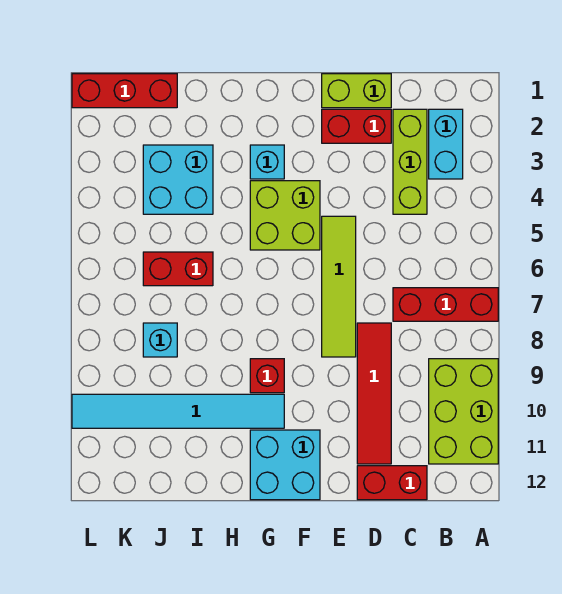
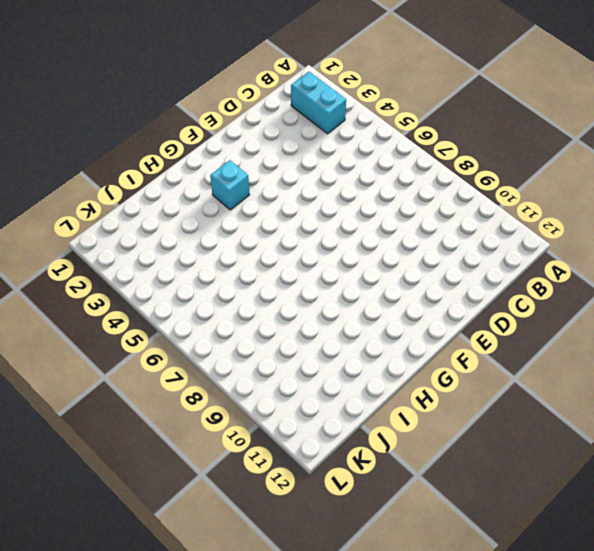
none -> red 1x3 brick [393,288,498,321]
none -> lime 2x3 brick [429,359,498,464]
none -> lime 1x3 brick [393,109,427,214]

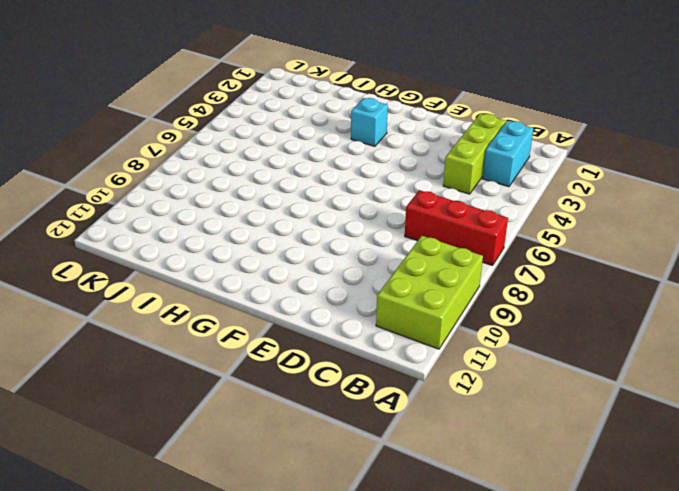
none -> red 1x2 brick [357,466,427,500]
none -> lime 1x2 brick [322,74,391,108]
none -> red 1x2 brick [322,109,391,143]

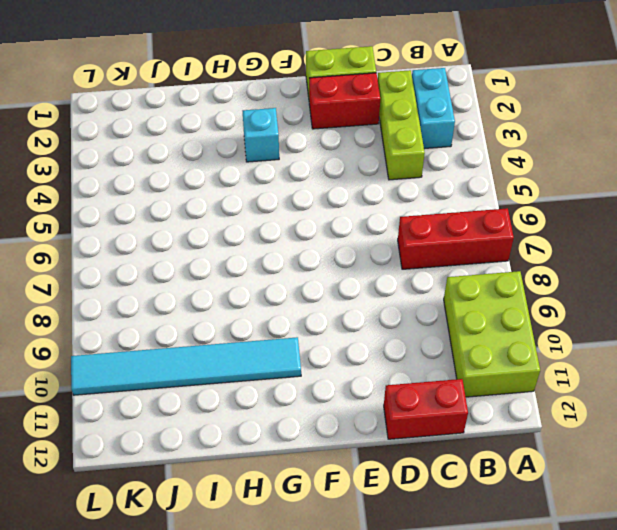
none -> red 1x4 tile [357,323,391,464]
none -> lime 1x4 tile [322,216,356,357]
none -> lime 2x2 brick [250,181,320,250]

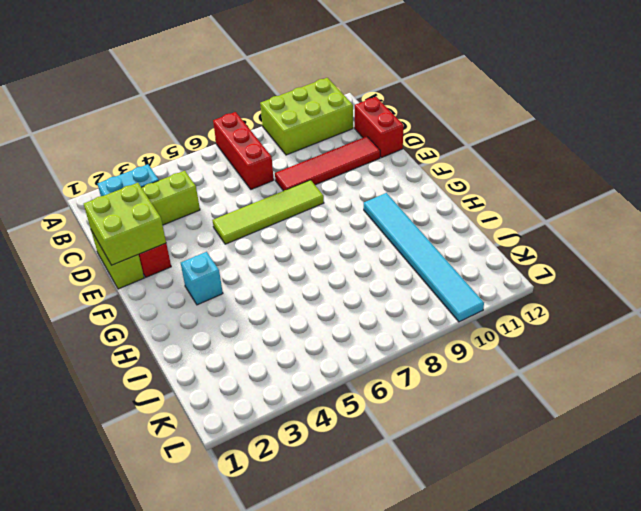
lime 2x2 brick [84,183,166,265] -> lime 2x2 brick moved to [250,181,320,250]
none -> cyan 2x2 brick [250,430,320,500]
none -> red 1x1 brick [250,359,284,393]
none -> cyan 2x2 brick [143,145,213,214]

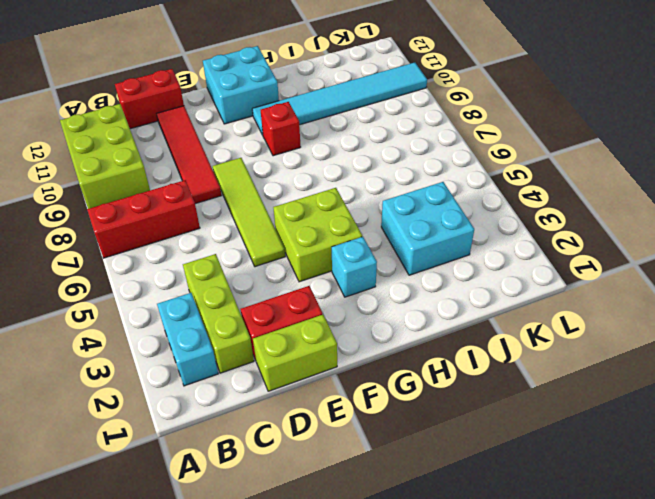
none -> red 1x2 brick [143,252,213,286]
none -> red 1x3 brick [72,74,177,108]
none -> cyan 1x1 brick [143,323,177,357]

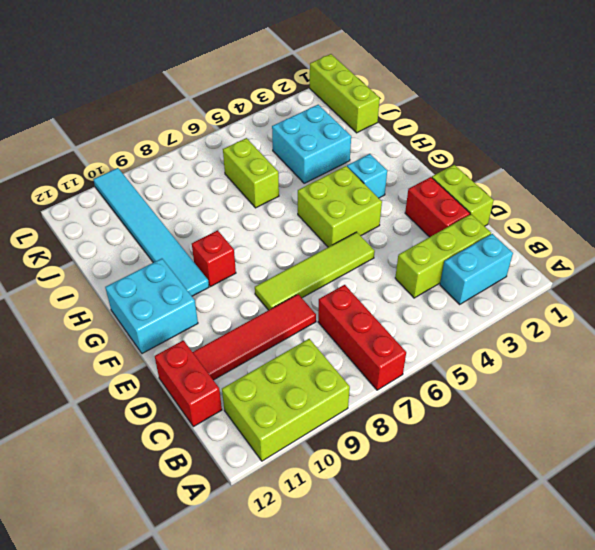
lime 1x2 brick [223,138,279,208] -> red 1x2 brick [143,252,213,286]
lime 1x3 brick [310,54,380,133] -> red 1x3 brick [72,74,177,108]
none -> cyan 1x1 brick [143,323,177,357]

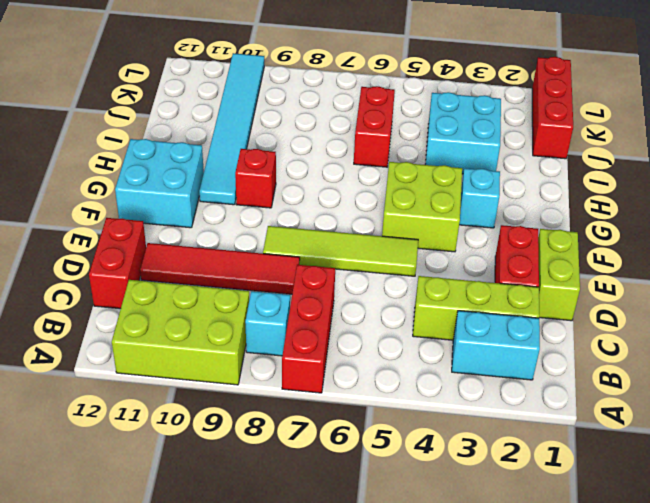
cyan 1x1 brick [245,291,290,356] -> cyan 1x1 brick moved to [143,323,177,357]

